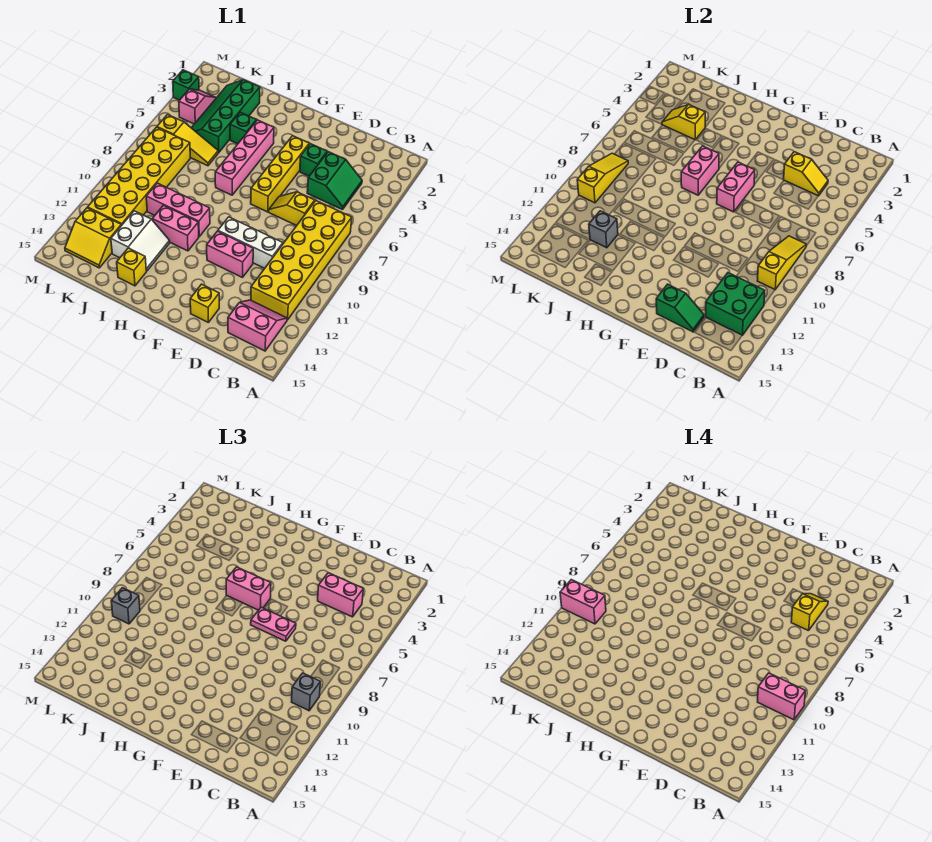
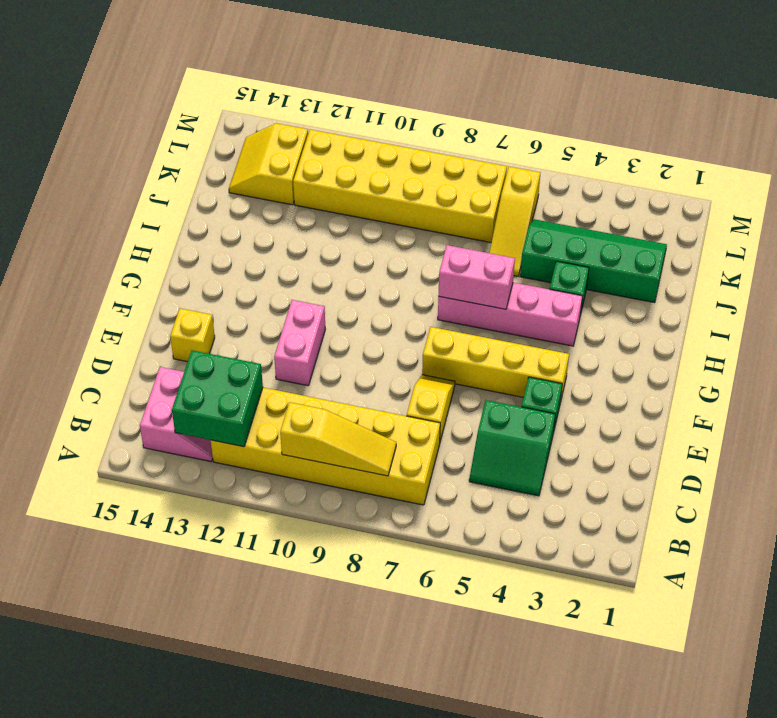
none -> white 1x3 brick [218,217,283,268]
none -> pink 1x3 brick [146,183,210,237]
none -> pink 1x2 brick [152,205,199,251]
none -> white 2x2 slope [111,211,170,271]

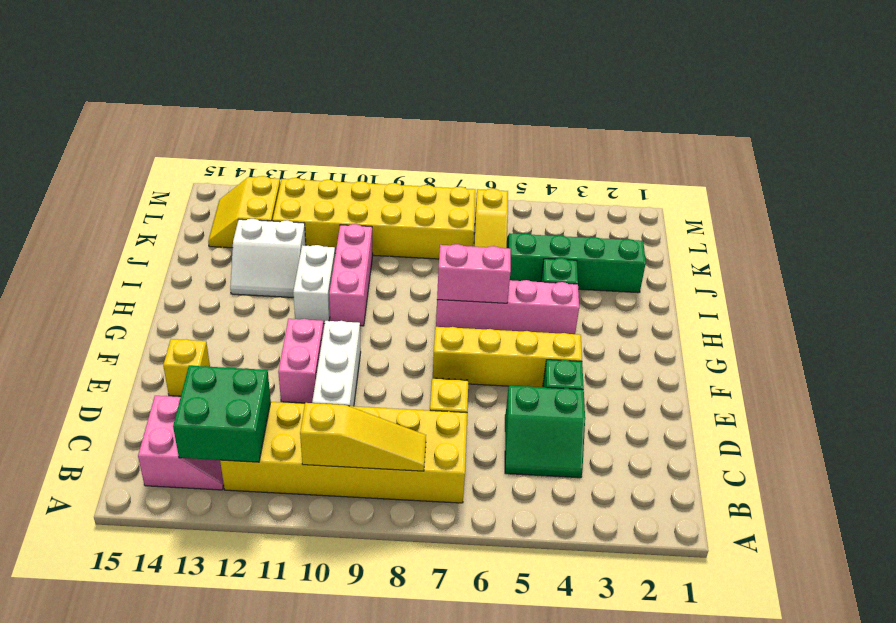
white 1x2 brick [293,245,335,324] -> pink 1x2 brick [152,205,199,251]
none -> yellow 1x1 brick [117,248,146,286]
none -> pink 1x2 slope [179,89,216,124]
none -> green 1x1 brick [173,70,199,100]
none -> yellow 1x2 slope [784,152,828,196]

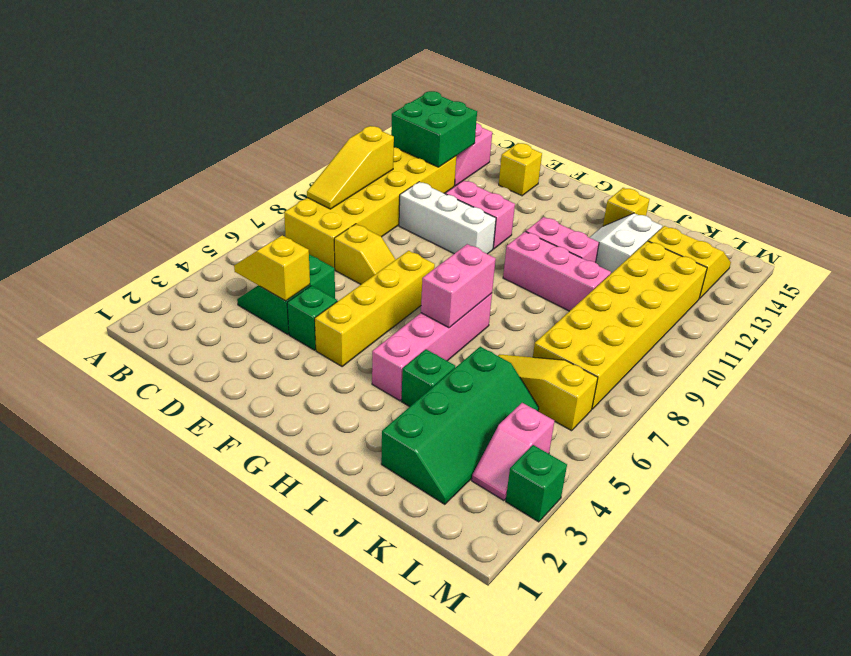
none -> green 1x2 slope [656,284,704,332]
none -> pink 1x2 brick [717,162,755,212]
none -> yellow 1x2 slope [662,104,705,140]
none -> grey 1x1 brick [589,211,618,248]

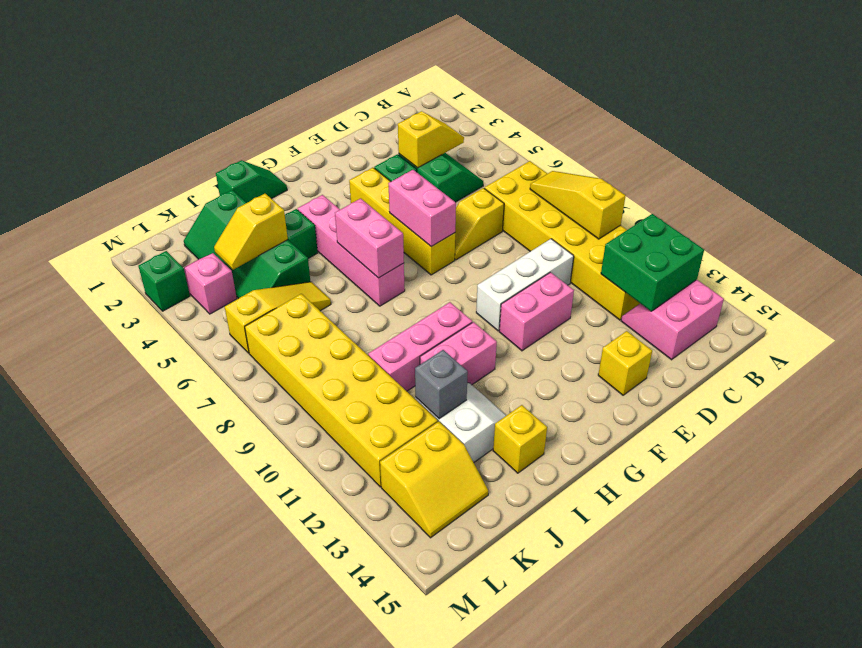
green 1x2 slope [216,160,287,203] -> green 1x2 slope moved to [656,284,704,332]
none -> yellow 1x3 slope [577,153,628,203]
none -> grey 1x1 brick [292,673,320,711]
none -> pink 1x2 brick [318,573,363,617]
none -> pink 1x2 plate [251,607,296,641]

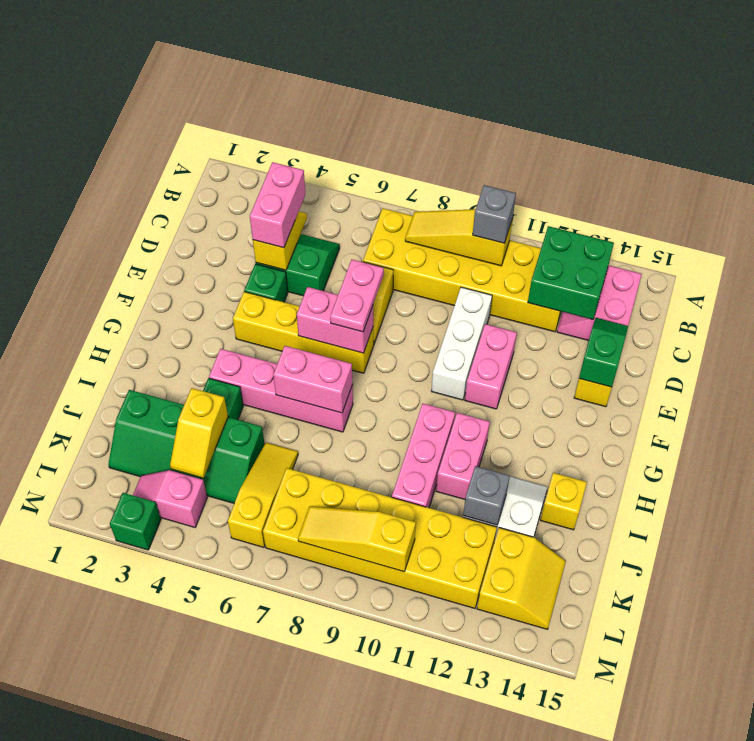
none -> pink 1x2 brick [226,567,271,610]
none -> grey 1x1 brick [111,588,140,624]
none -> pink 1x2 brick [758,673,805,720]
none -> yellow 1x2 slope [791,594,828,631]

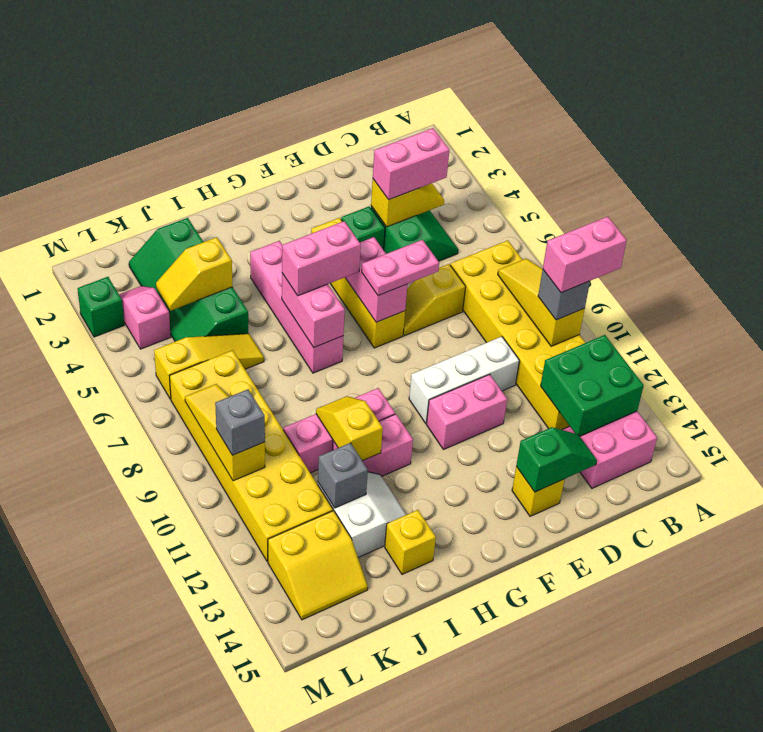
yellow 1x2 slope [316,396,383,461] -> yellow 1x2 slope moved to [791,594,828,631]
none -> green 1x1 brick [230,112,257,144]
none -> pink 1x2 brick [560,580,606,624]

